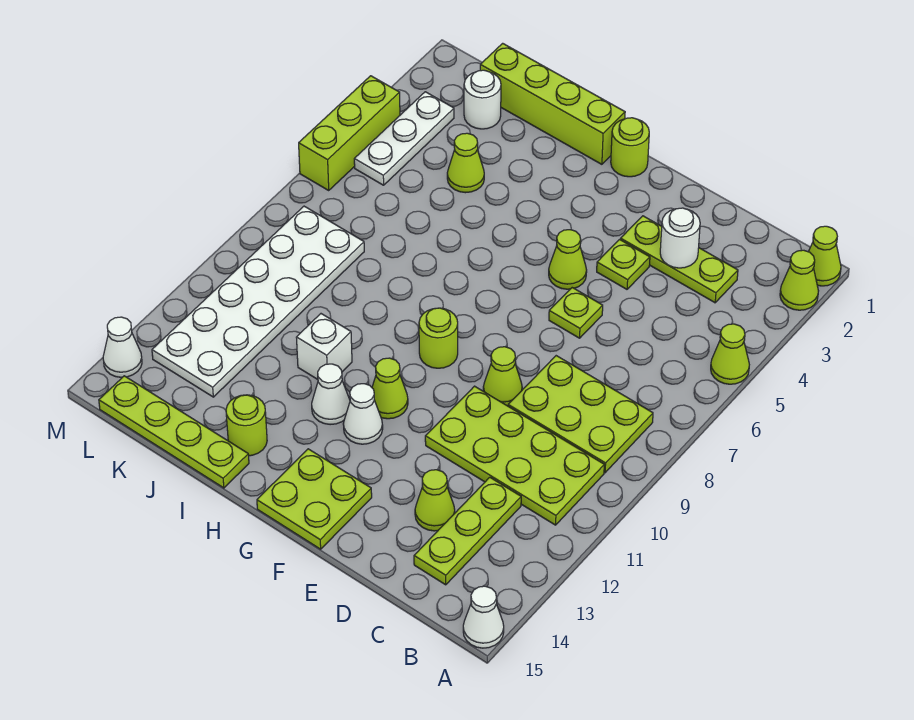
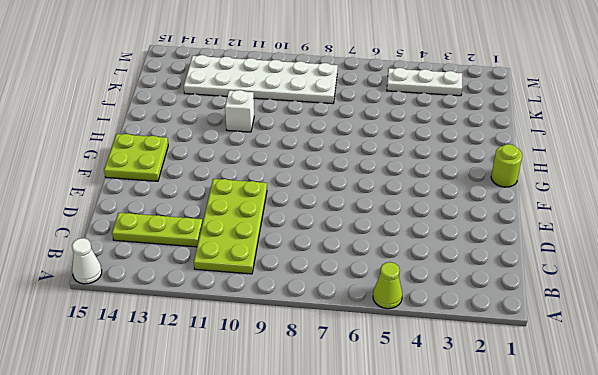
none -> lime 1x1 cone [809,226,841,286]
none -> lime 1x1 cone [780,250,818,310]
none -> lime 2x3 plate [508,356,653,473]
none -> lime 1x3 plate [621,216,738,303]

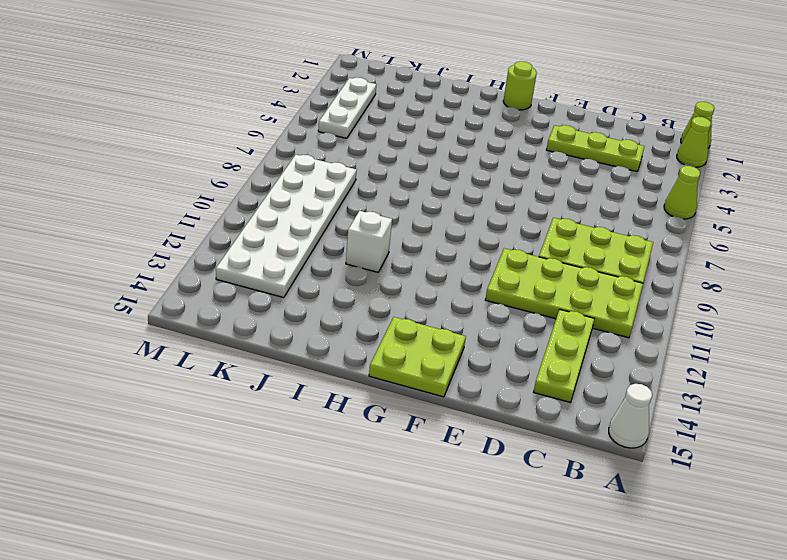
none -> lime 1x1 cone [415,470,455,531]
none -> lime 1x1 plate [597,240,650,289]
none -> lime 1x1 plate [549,288,603,338]
none -> lime 1x1 cone [483,347,522,406]

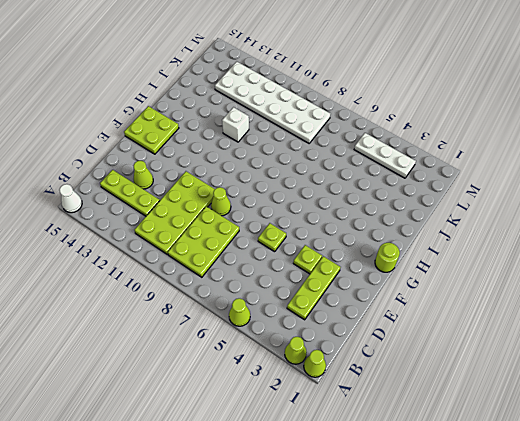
none -> lime 1x1 cone [549,230,587,289]
none -> lime 1x1 round brick [419,308,458,368]
none -> lime 1x1 cone [372,358,408,419]
none -> white 1x1 cone [343,384,383,444]

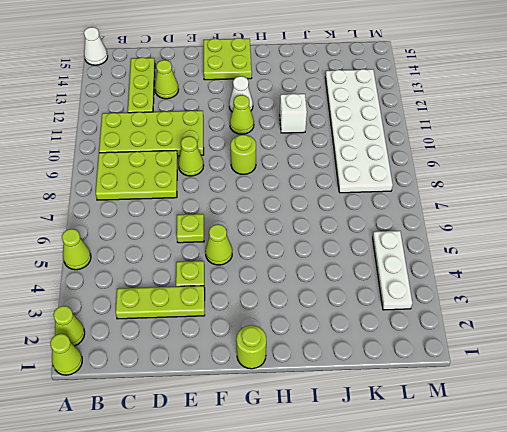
none -> lime 1x4 brick [480,43,625,164]
none -> white 1x1 cone [312,364,350,425]
none -> lime 1x1 round brick [226,395,267,456]
none -> lime 1x4 plate [99,376,249,488]

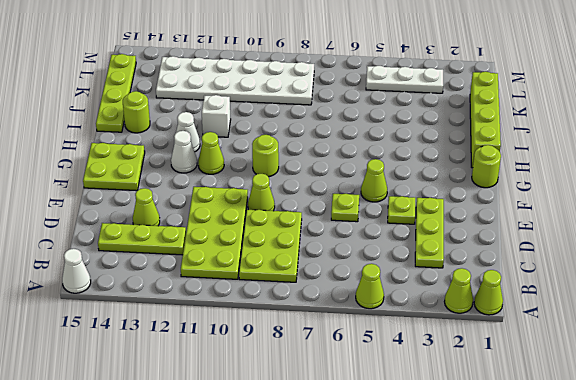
none -> lime 1x1 cone [447,133,484,193]
none -> white 1x1 round brick [464,70,501,129]
none -> lime 1x3 brick [299,76,400,190]
none -> white 1x1 cone [103,317,142,377]

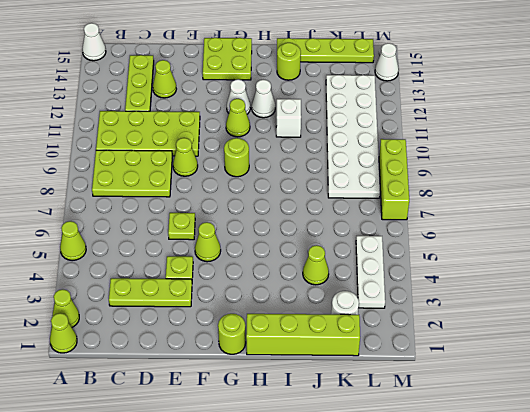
lime 1x3 brick [379,139,409,220] -> lime 1x3 brick moved to [299,76,400,190]
none -> white 1x1 round brick [660,208,700,268]

